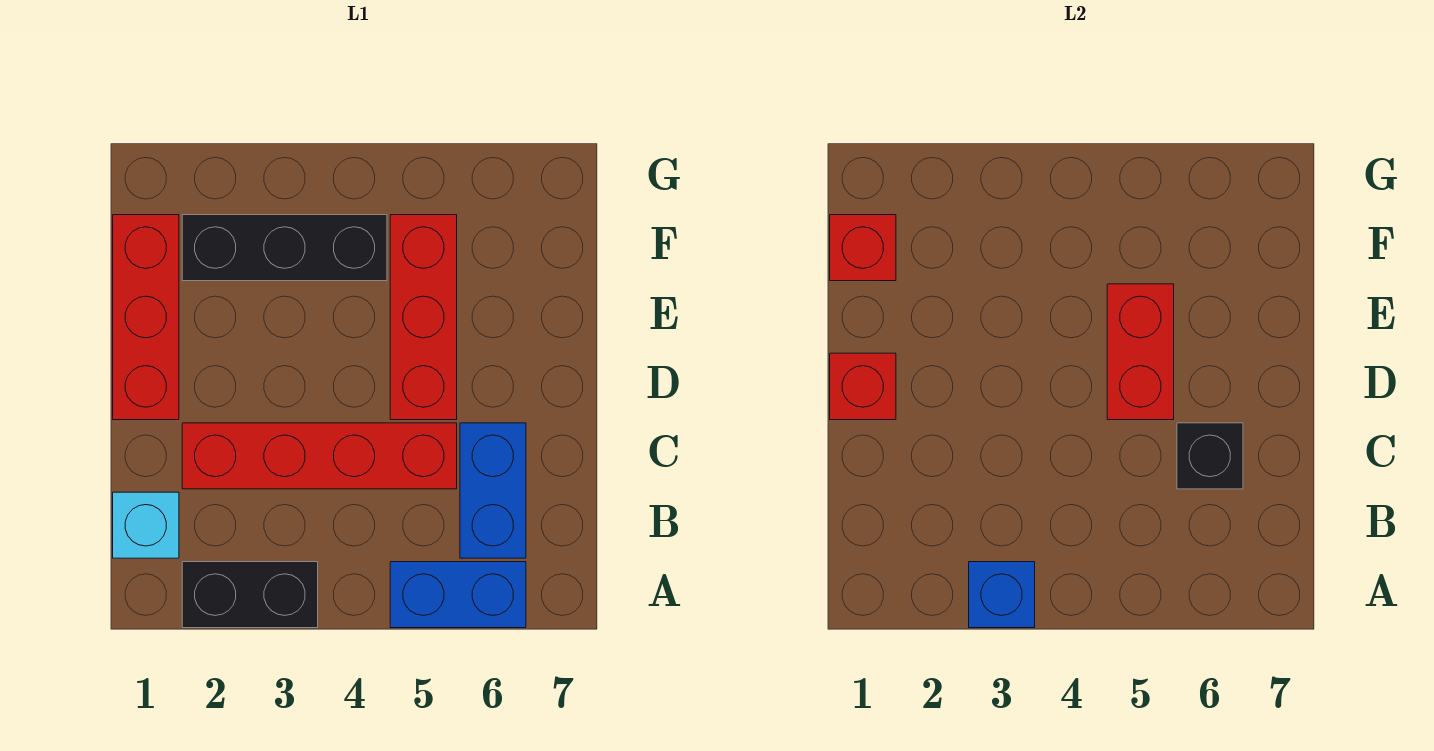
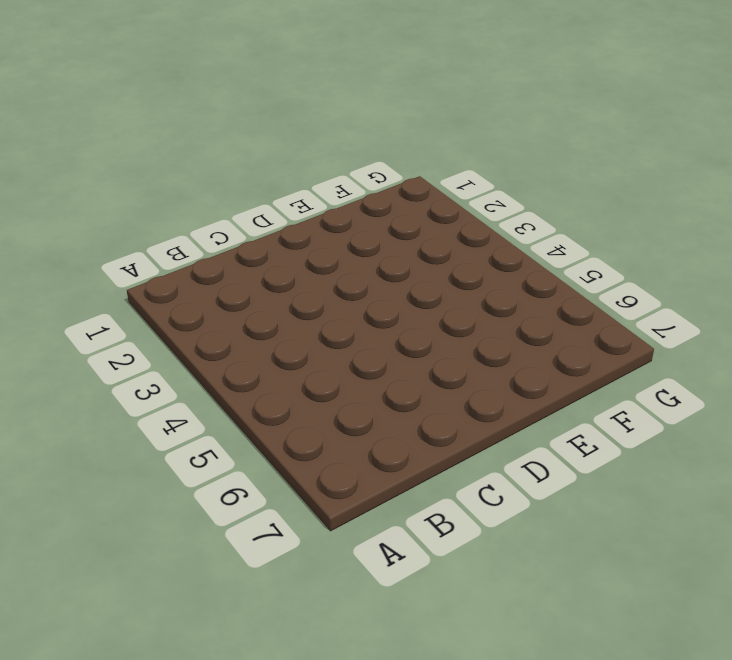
none -> black 1x2 brick [182,562,318,628]
none -> blue 1x2 brick [390,562,526,628]
none -> cyan 1x1 brick [113,492,179,558]

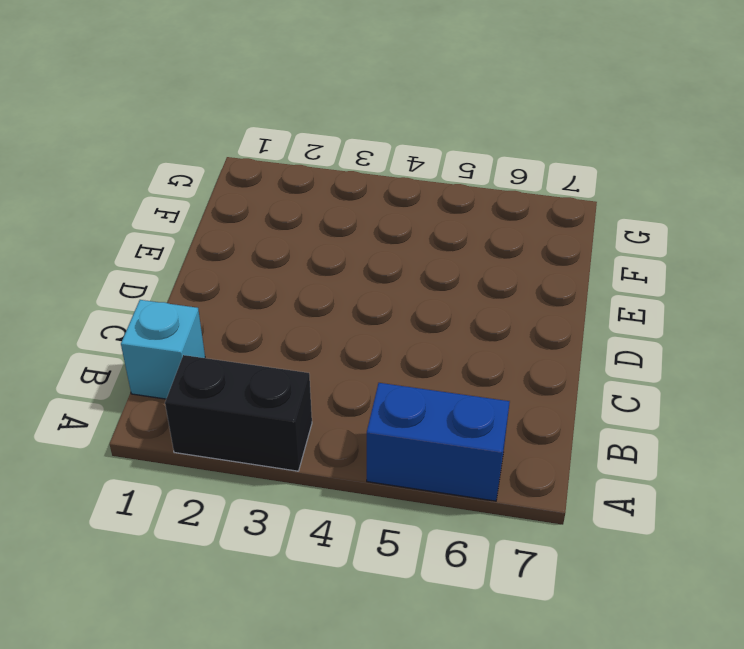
none -> blue 1x2 brick [460,423,526,558]
none -> red 1x4 brick [182,423,457,489]
none -> red 1x3 brick [113,215,179,420]

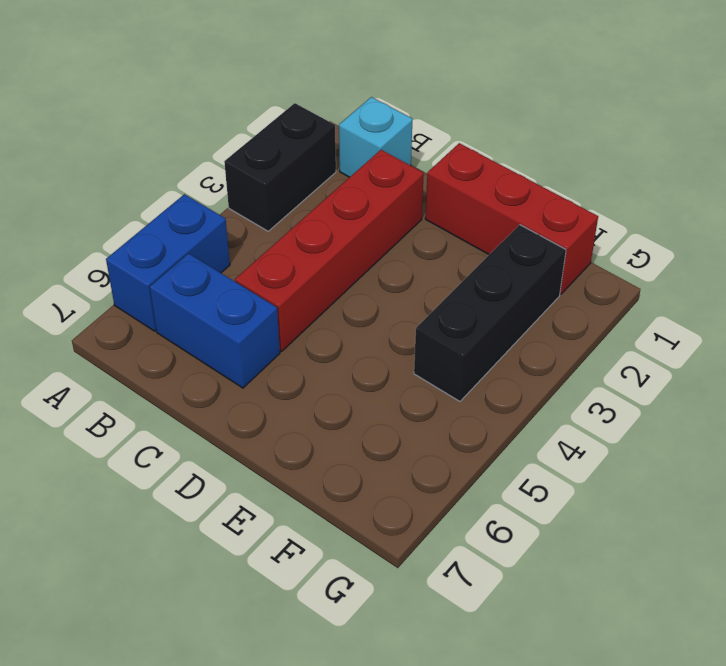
none -> red 1x3 brick [390,215,457,420]
none -> blue 1x1 brick [969,562,1035,628]
none -> black 1x1 brick [1177,423,1243,489]

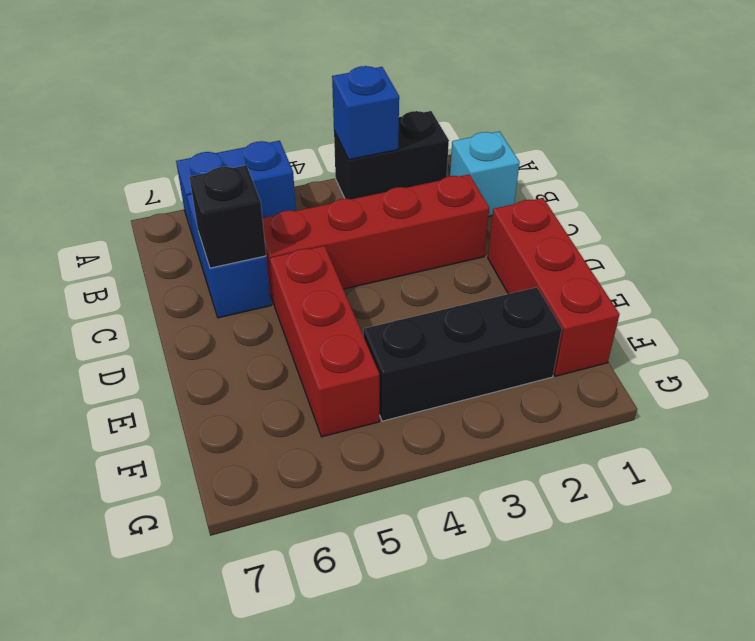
none -> red 1x1 brick [830,353,896,420]
none -> red 1x2 brick [1107,284,1174,420]
none -> red 1x1 brick [830,215,896,281]

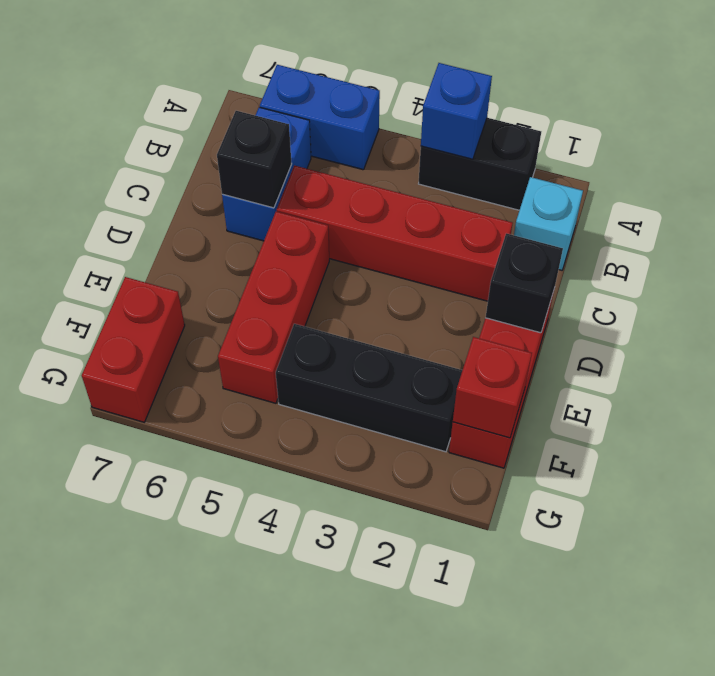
black 1x1 brick [486,233,563,333] -> red 1x1 brick [830,353,896,420]
red 1x2 brick [82,277,185,422] -> red 1x2 brick moved to [1107,284,1174,420]

